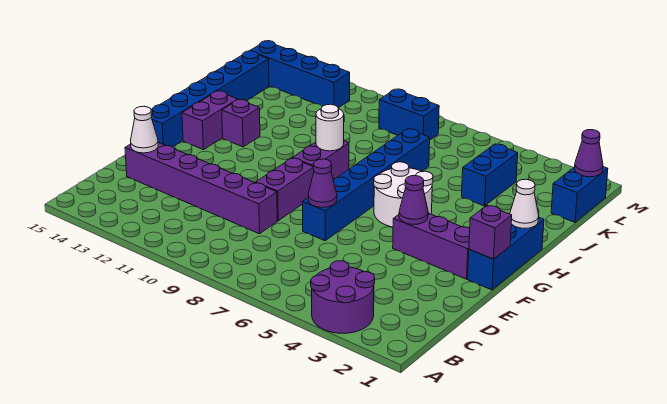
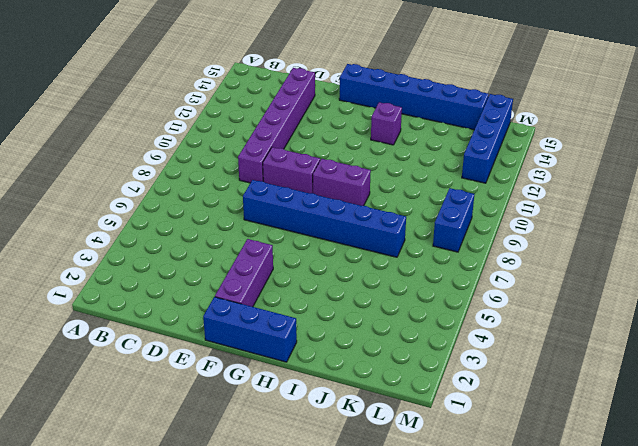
none -> purple 2x2 round brick [311,261,375,333]
none -> white 2x2 round brick [374,162,433,227]
none -> purple 1x2 brick [182,91,238,150]

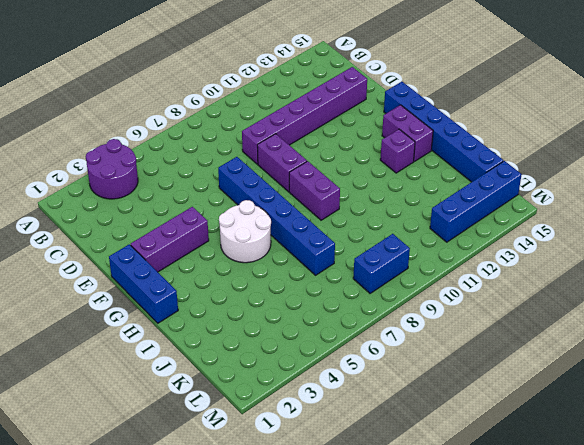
none -> blue 1x2 brick [462,144,518,206]
none -> blue 1x2 brick [551,167,608,222]
none -> white 1x1 cone [131,106,158,153]

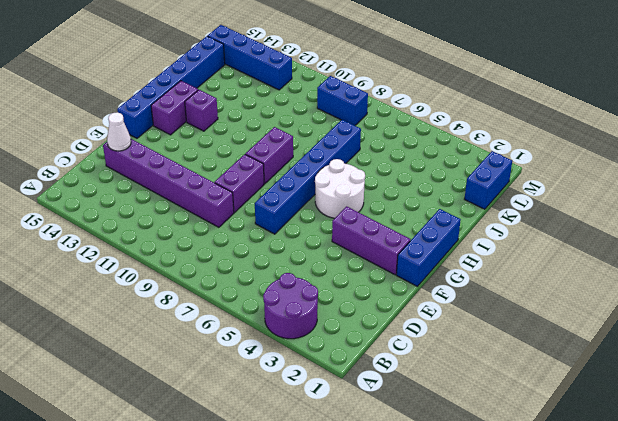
none -> blue 1x2 brick [462,144,518,206]
none -> purple 1x1 cone [308,159,337,207]
none -> purple 1x1 brick [469,205,512,259]

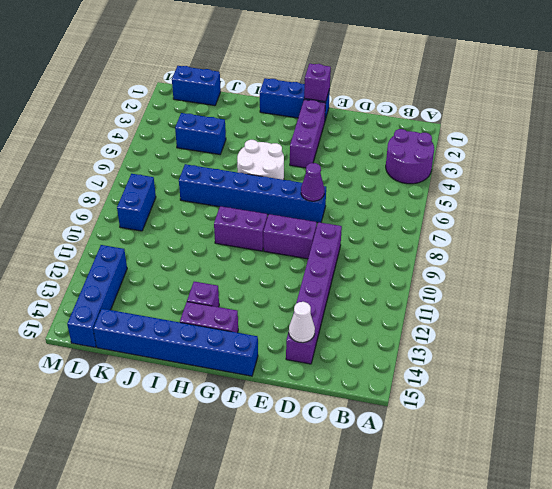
none -> purple 1x1 cone [399,176,428,225]
none -> white 1x1 cone [510,179,539,228]
none -> white 1x1 round brick [316,104,344,151]

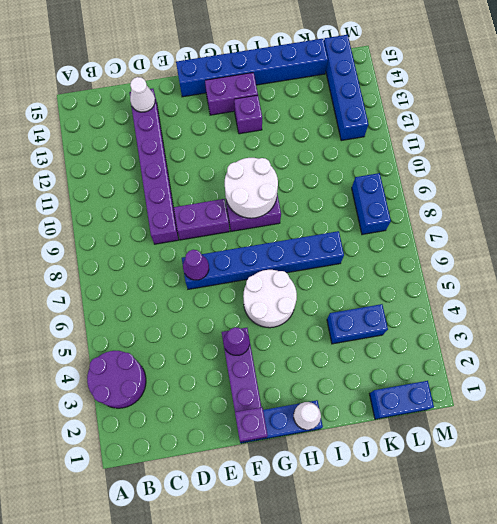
white 2x2 round brick [225,158,278,218] -> white 1x1 round brick [316,104,344,151]
none -> purple 1x1 cone [575,130,603,177]

